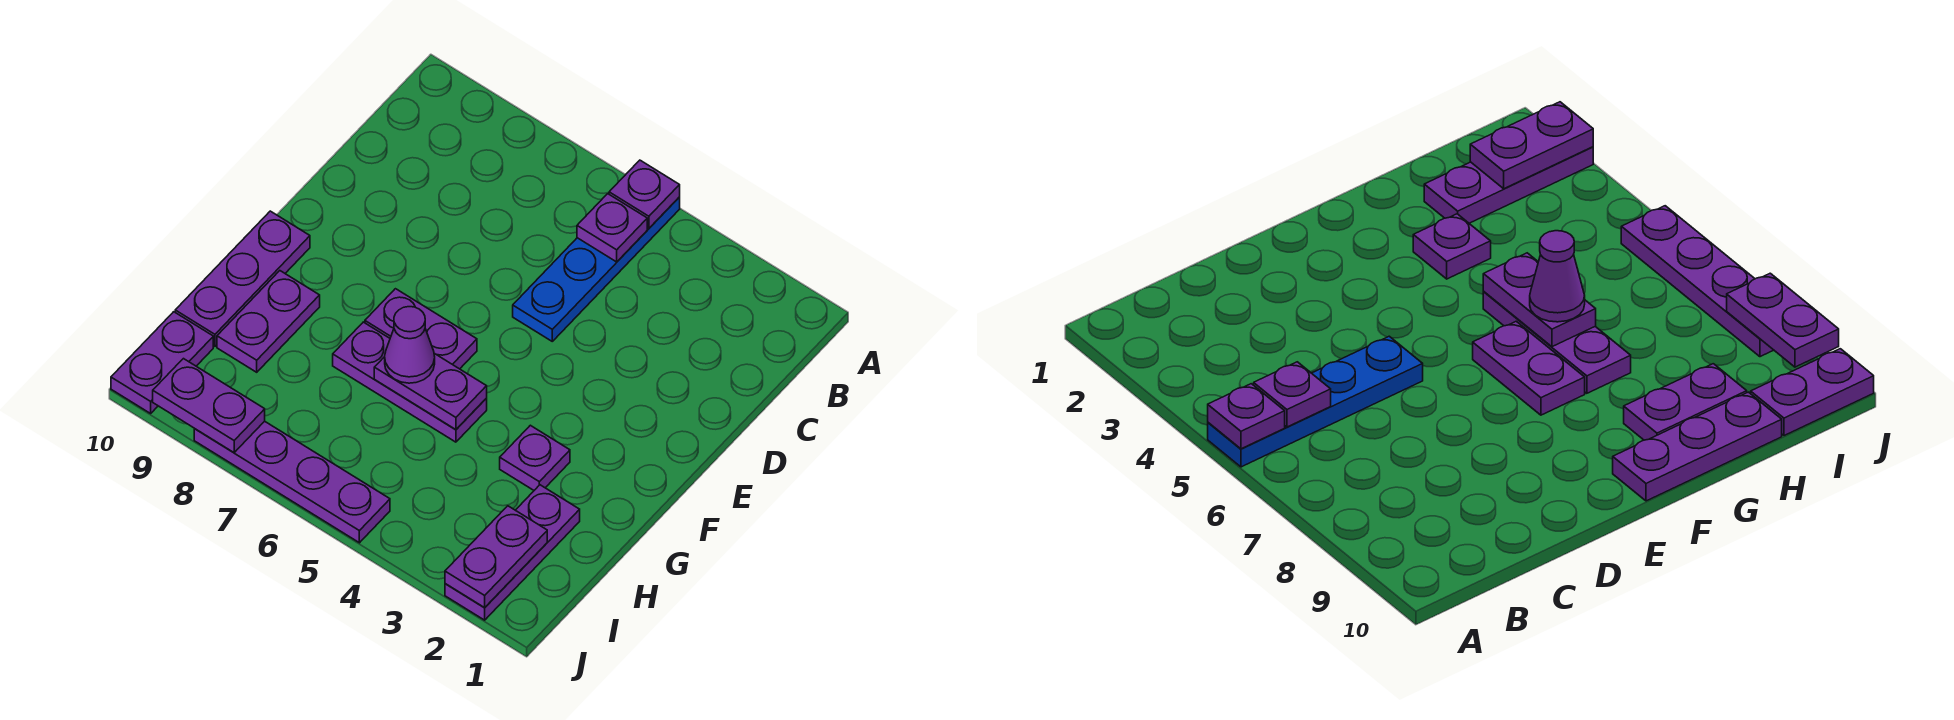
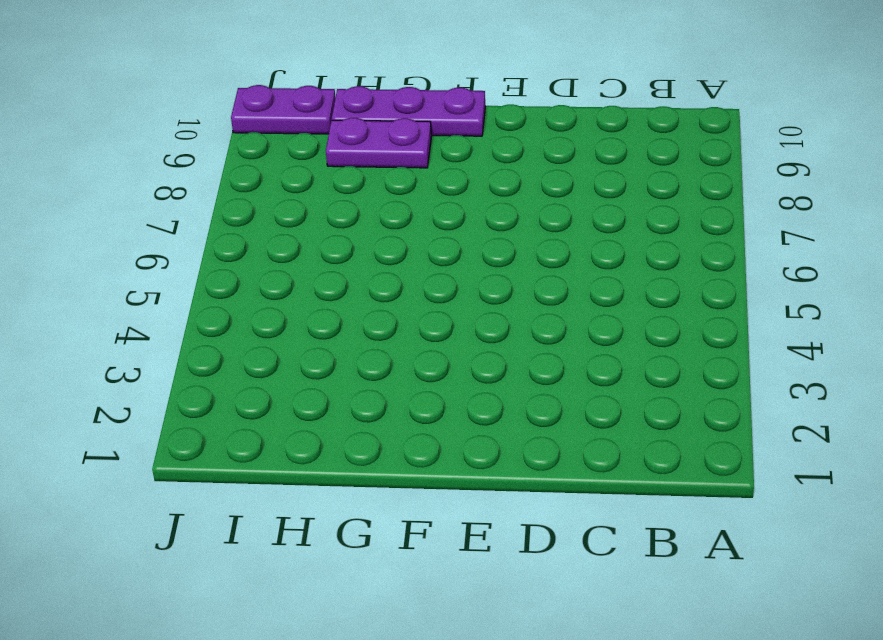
none -> blue 1x4 plate [513,197,680,341]
none -> purple 1x2 plate [365,289,477,369]
none -> purple 1x1 plate [500,425,570,490]

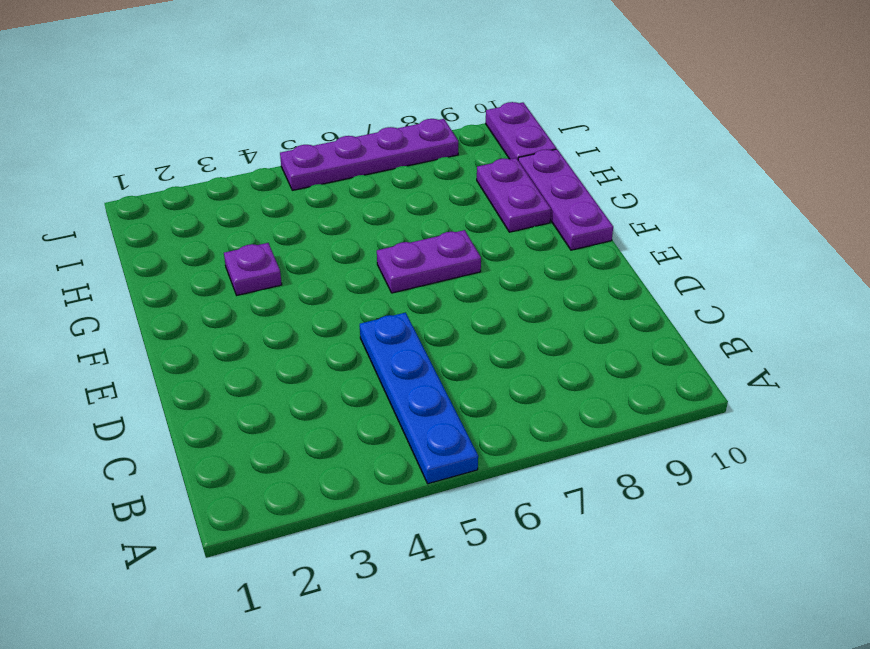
none -> purple 1x3 plate [333,322,487,442]
none -> purple 1x3 plate [445,485,580,620]
none -> purple 1x1 plate [609,160,680,228]

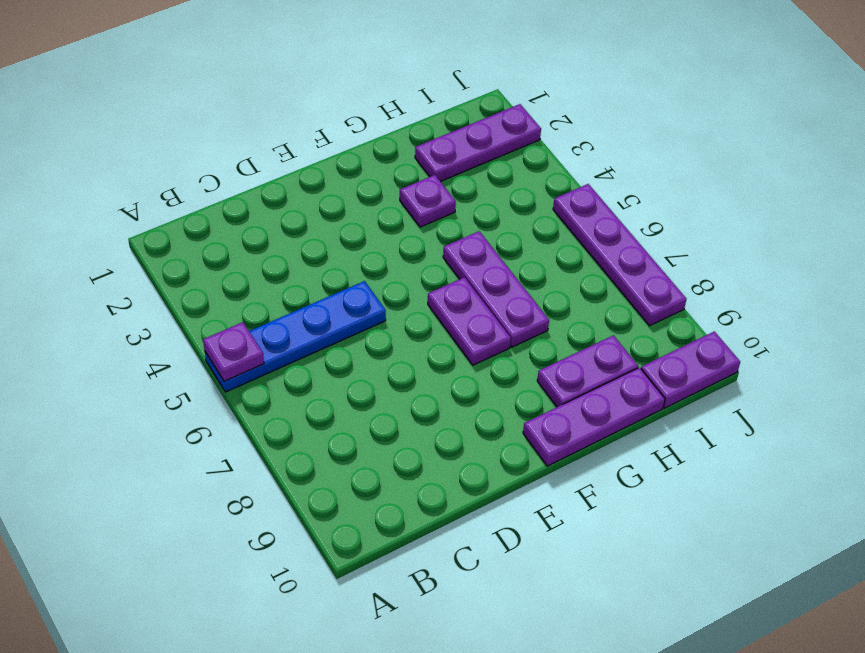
none -> purple 1x1 plate [577,194,647,262]
none -> purple 1x2 plate [374,353,487,430]
none -> purple 1x2 plate [445,506,547,608]

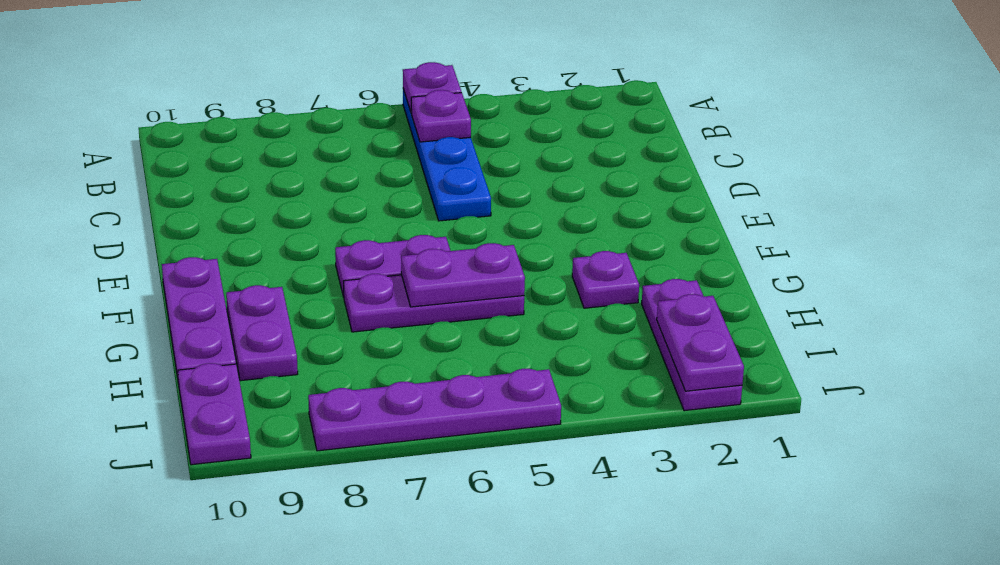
none -> purple 1x2 plate [153,359,265,453]
none -> purple 1x1 cone [385,307,435,383]

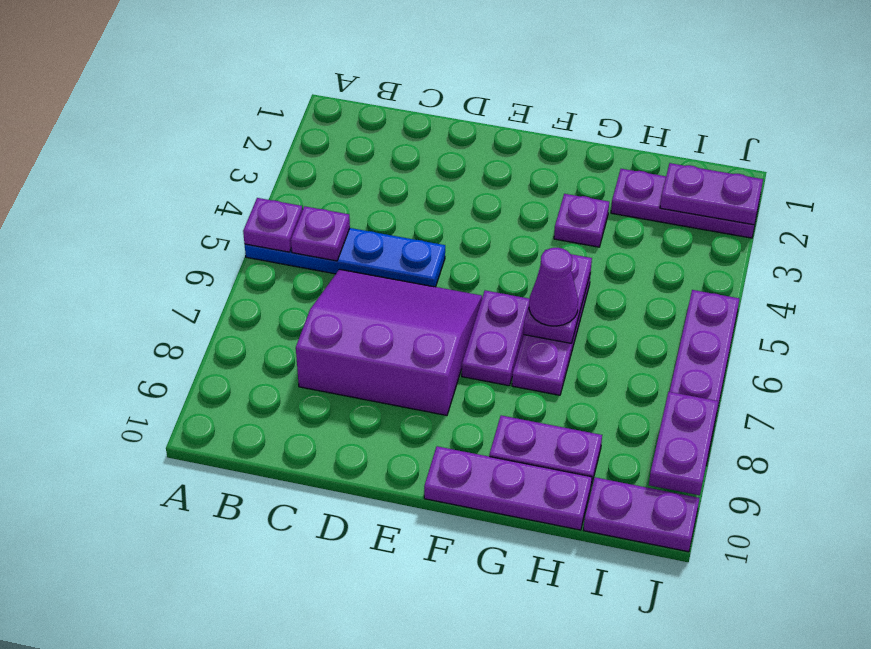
purple 3x3 slope [296,269,482,415] -> none

